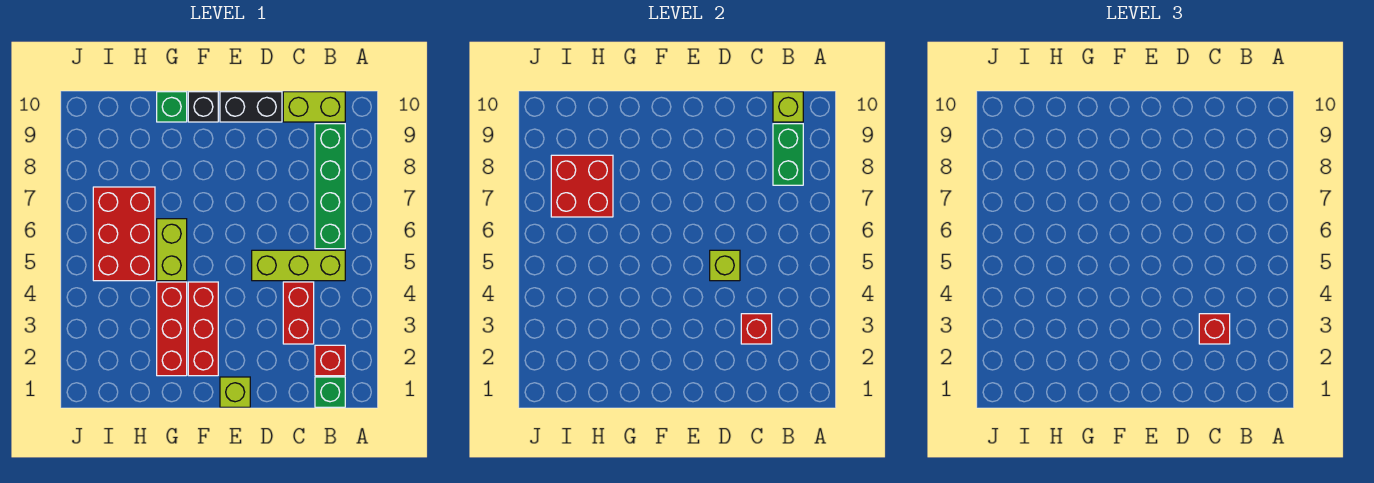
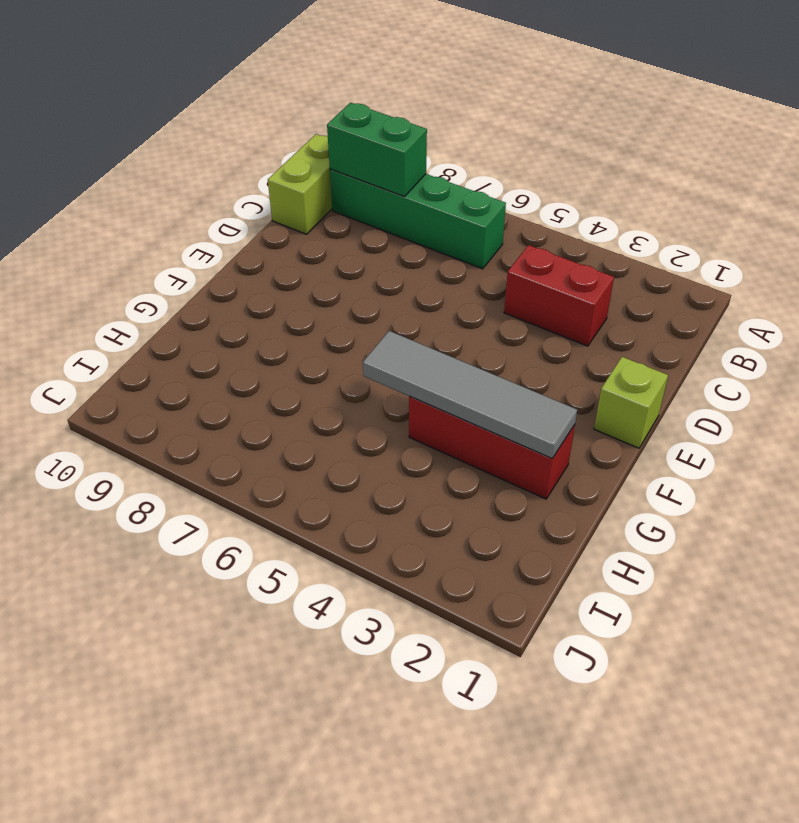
grey 1x4 tile [363,331,577,458] -> none
none -> green 1x1 brick [315,377,345,407]
none -> red 1x1 brick [315,345,345,376]
none -> lime 1x3 brick [252,250,345,281]

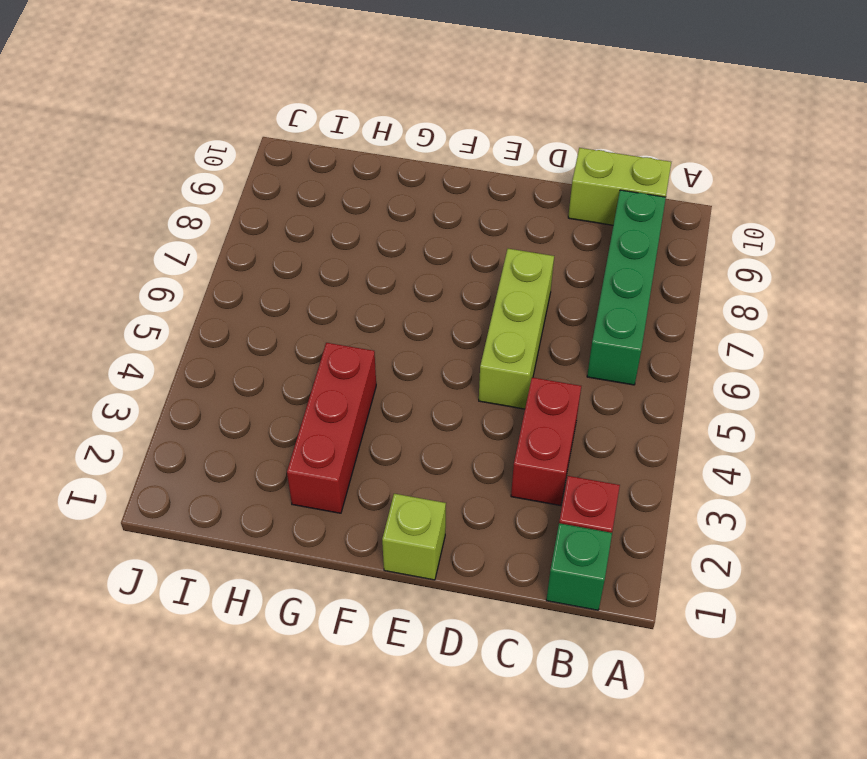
lime 1x3 brick [479,249,554,409] -> lime 1x3 brick turned to [252,250,345,281]
none -> black 1x2 brick [220,92,282,122]
none -> red 1x3 brick [188,282,218,376]
none -> black 1x1 brick [188,92,218,122]

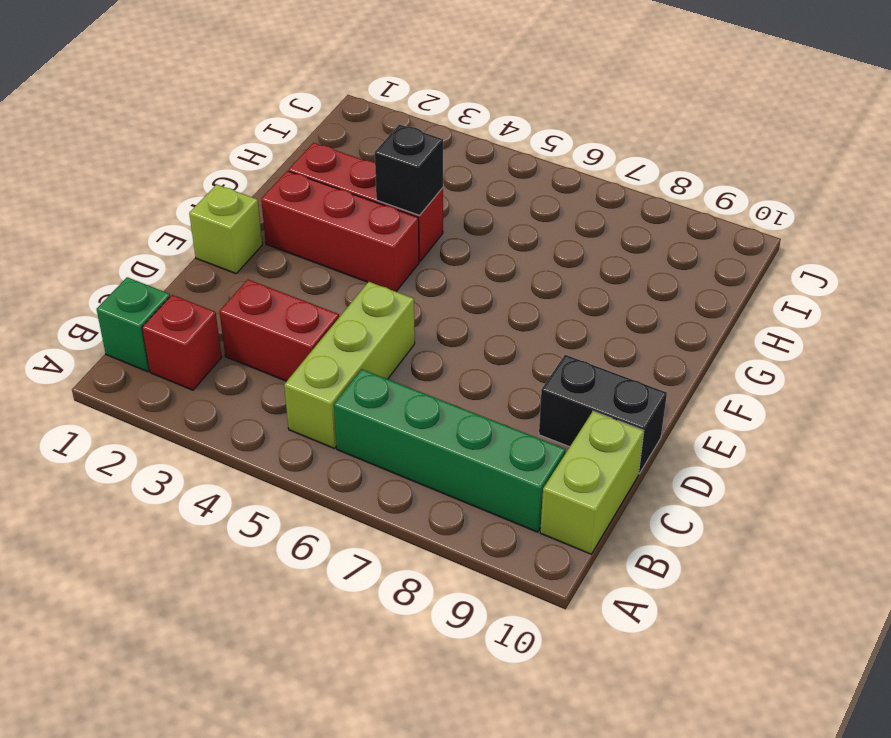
black 1x2 brick [539,355,667,474] -> black 1x2 brick turned to [220,92,282,122]
black 1x1 brick [375,124,443,215] -> black 1x1 brick moved to [188,92,218,122]
none -> lime 1x2 brick [157,219,187,281]
none -> green 1x1 brick [157,92,187,122]
none -> red 2x3 brick [93,187,155,281]

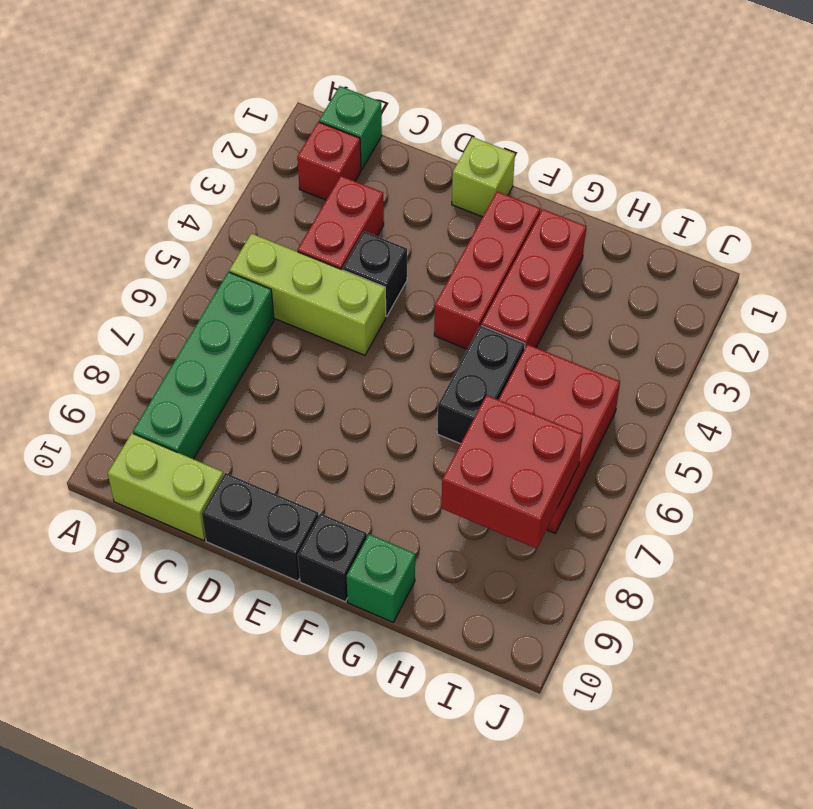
black 1x1 brick [343,231,407,316] -> none
black 1x2 brick [437,326,525,444] -> lime 1x2 brick [157,219,187,281]
none -> green 1x2 brick [773,124,803,185]
none -> lime 1x1 brick [773,92,803,122]
none -> red 1x1 brick [741,314,772,344]

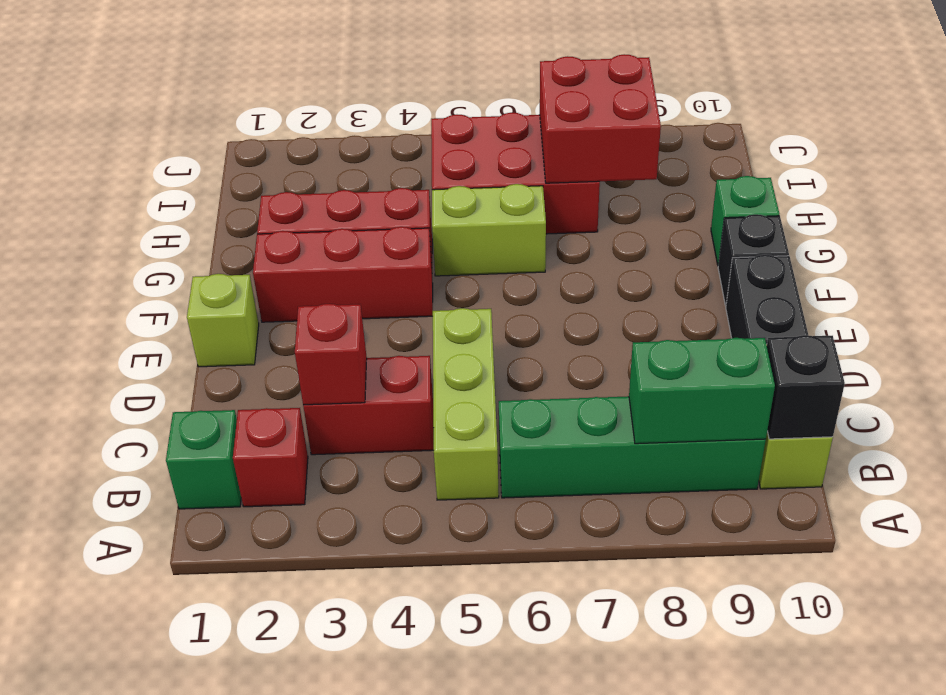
black 1x1 brick [767,335,845,439] -> lime 1x1 brick [773,92,803,122]
none -> lime 1x1 brick [710,250,740,281]
none -> red 1x1 brick [1199,314,1230,344]

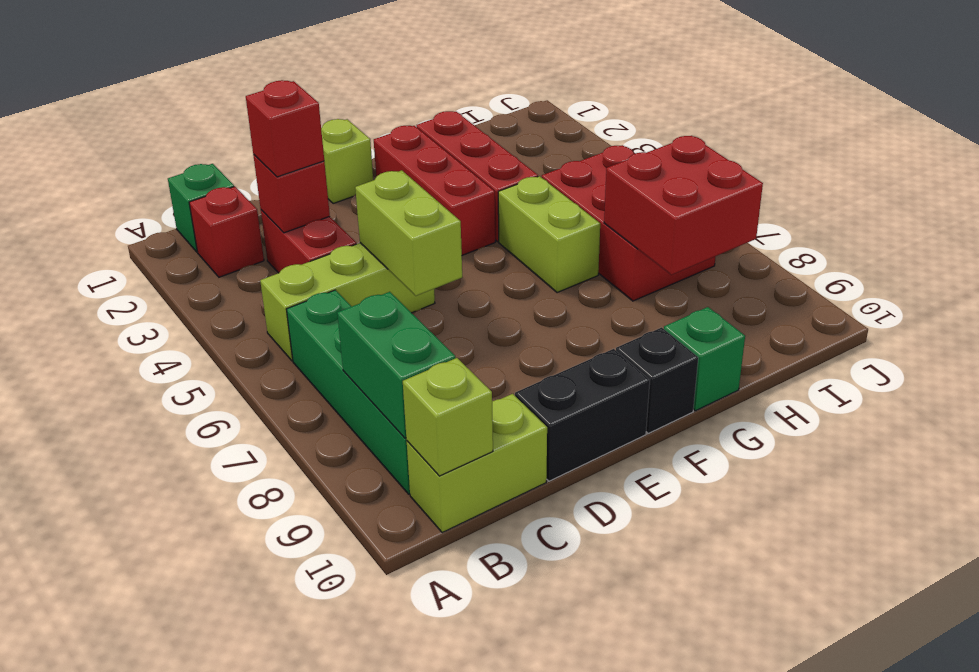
lime 1x2 brick [355,170,462,296] -> lime 1x1 brick [710,250,740,281]

